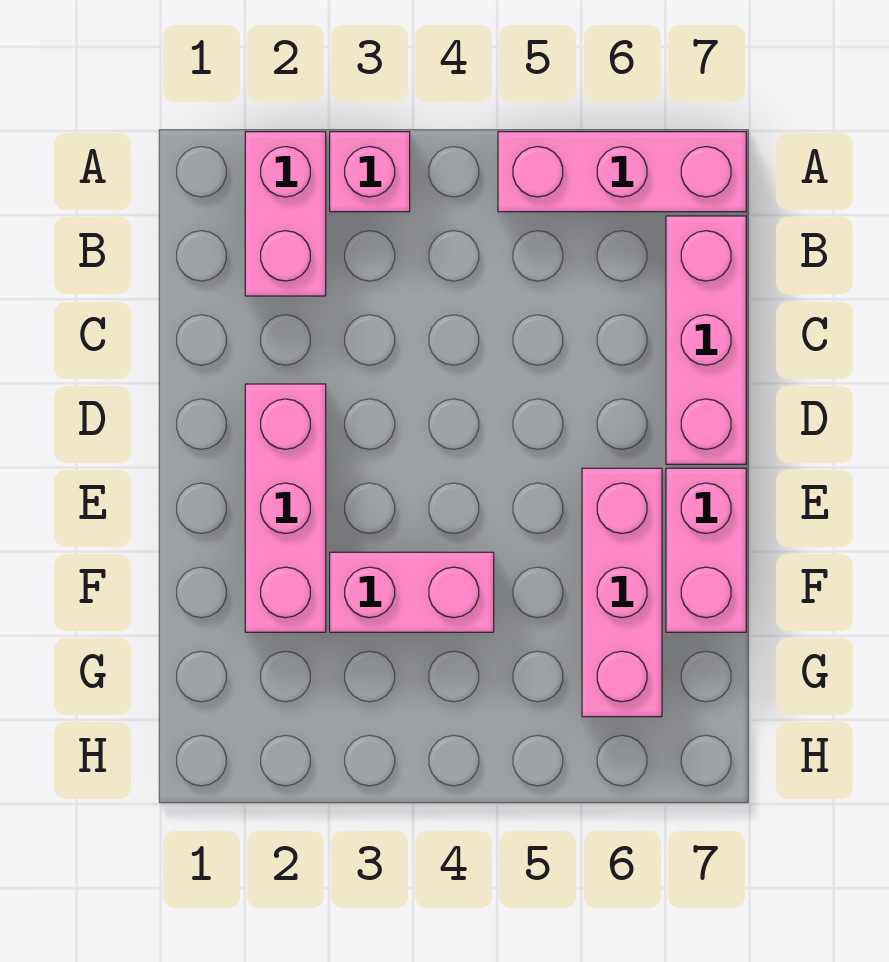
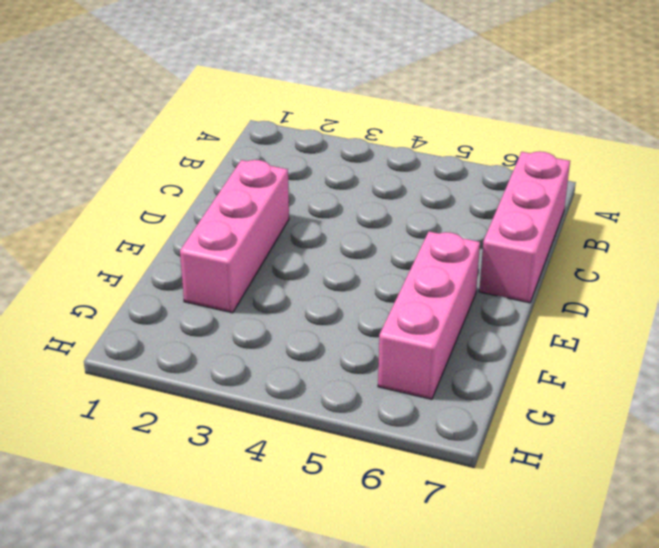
none -> pink 1x2 brick [245,132,326,296]
none -> pink 1x1 brick [330,132,410,212]

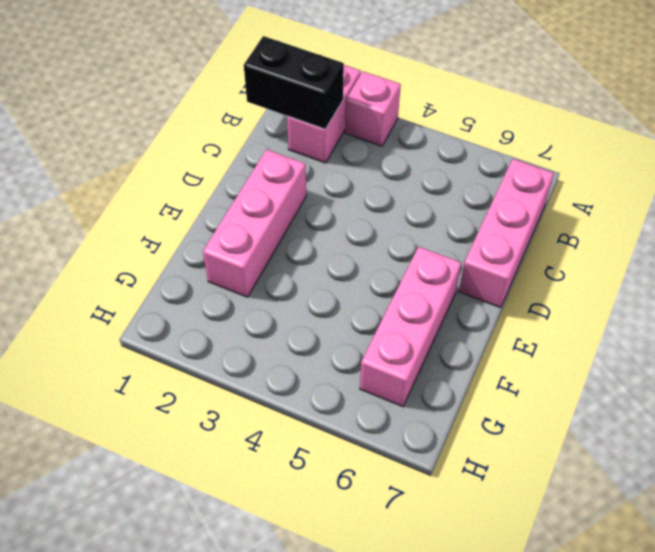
black 1x2 brick [244,36,344,129] -> none
none -> pink 1x3 brick [498,132,746,212]
none -> pink 1x2 brick [666,468,746,632]

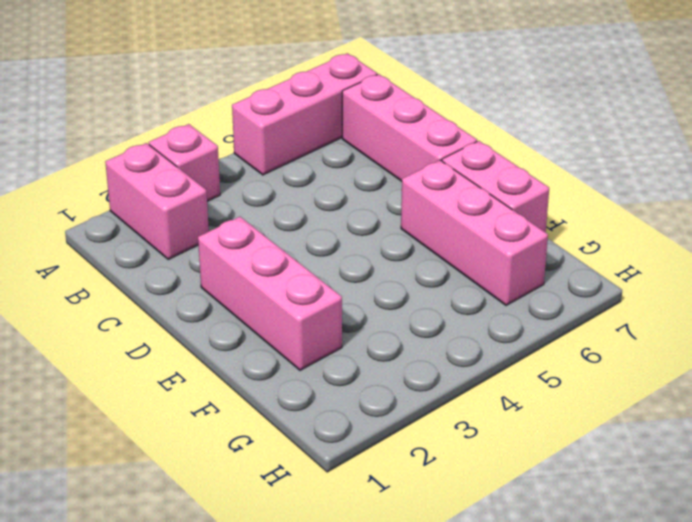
none -> pink 1x2 brick [330,552,494,632]

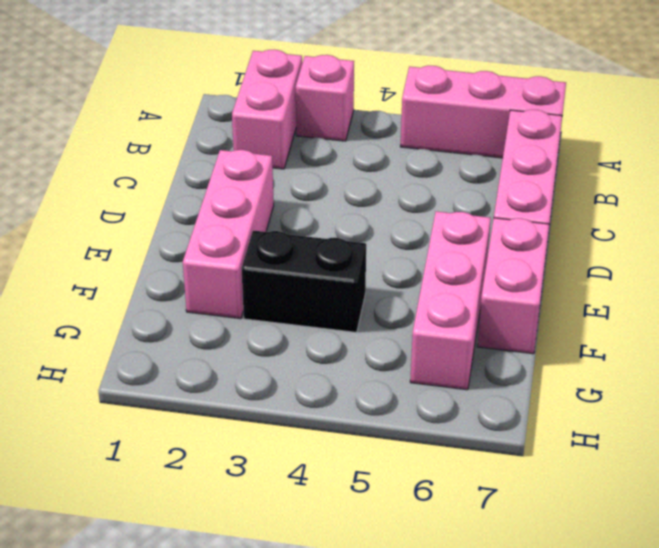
black 1x2 brick [241,230,366,332] -> pink 1x2 brick [330,552,494,632]

